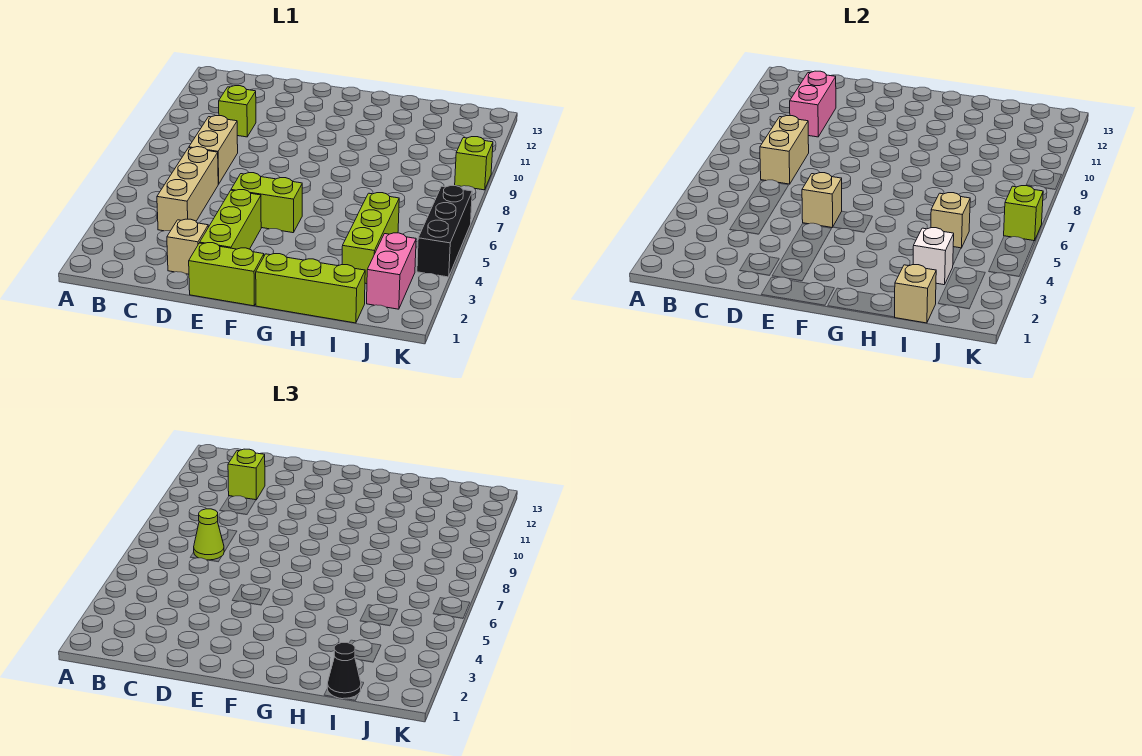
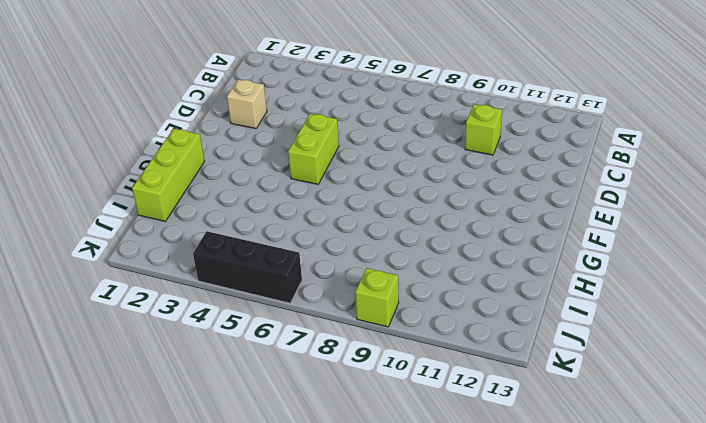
none -> tan 1x3 brick [157,147,218,231]
none -> tan 1x2 brick [189,116,238,184]
none -> lime 1x2 brick [189,243,264,306]

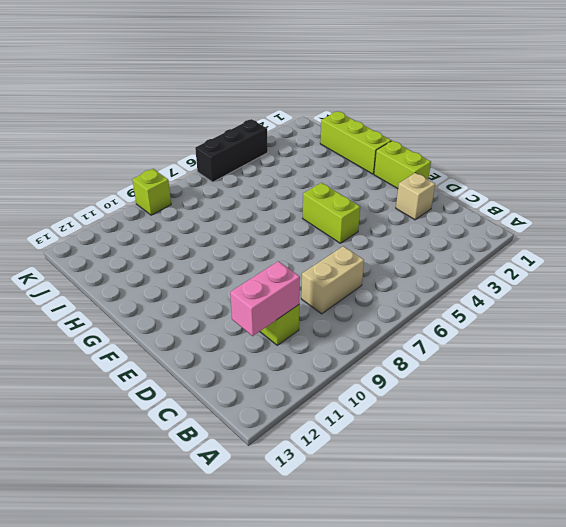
none -> tan 1x3 brick [157,147,218,231]
none -> lime 1x3 brick [200,190,261,249]
none -> lime 1x3 brick [342,193,399,284]

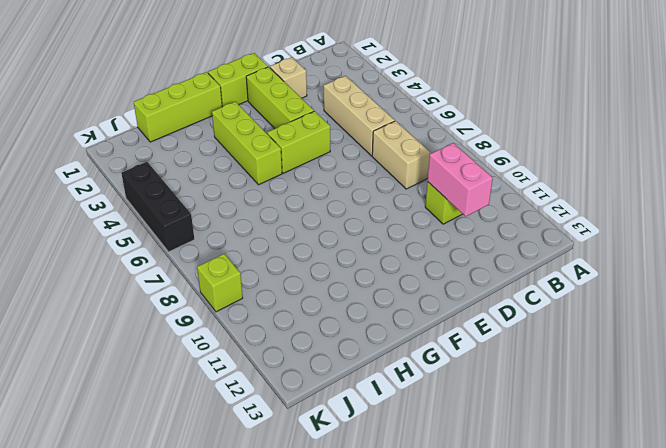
lime 1x3 brick [212,102,282,185] -> lime 1x3 brick moved to [342,193,399,284]
none -> pink 1x2 brick [367,233,416,309]
none -> tan 1x2 brick [760,116,809,184]
none -> tan 1x1 brick [802,173,842,228]

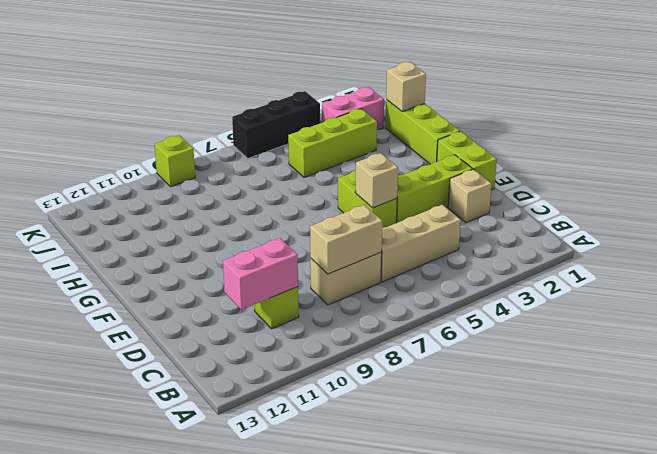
none -> white 1x1 brick [913,228,954,285]
none -> tan 1x1 brick [931,193,970,248]
none -> lime 1x1 brick [1004,186,1043,241]

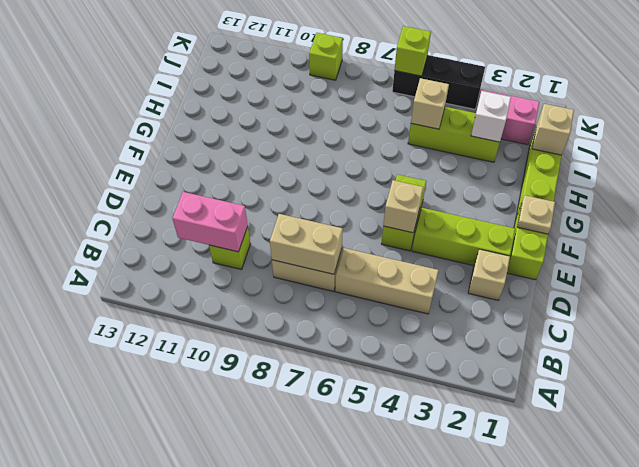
tan 1x1 plate [517,195,555,234] -> none
none -> lime 1x1 cone [194,509,225,560]
none -> lime 1x1 brick [228,449,265,500]
none -> black 1x1 cone [327,643,361,699]

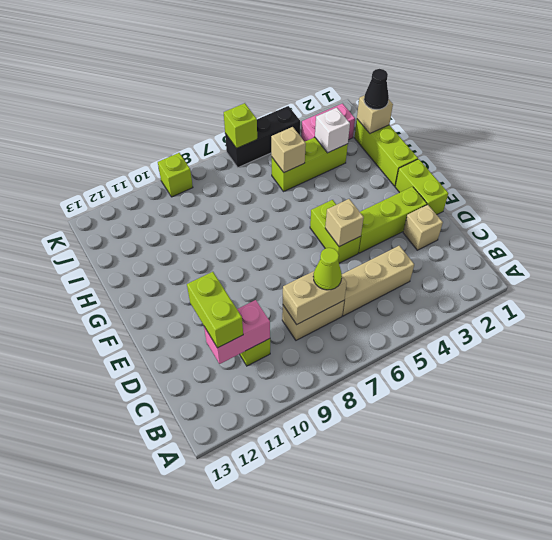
lime 1x2 brick [187,272,243,348] -> lime 1x1 brick [228,449,265,500]

